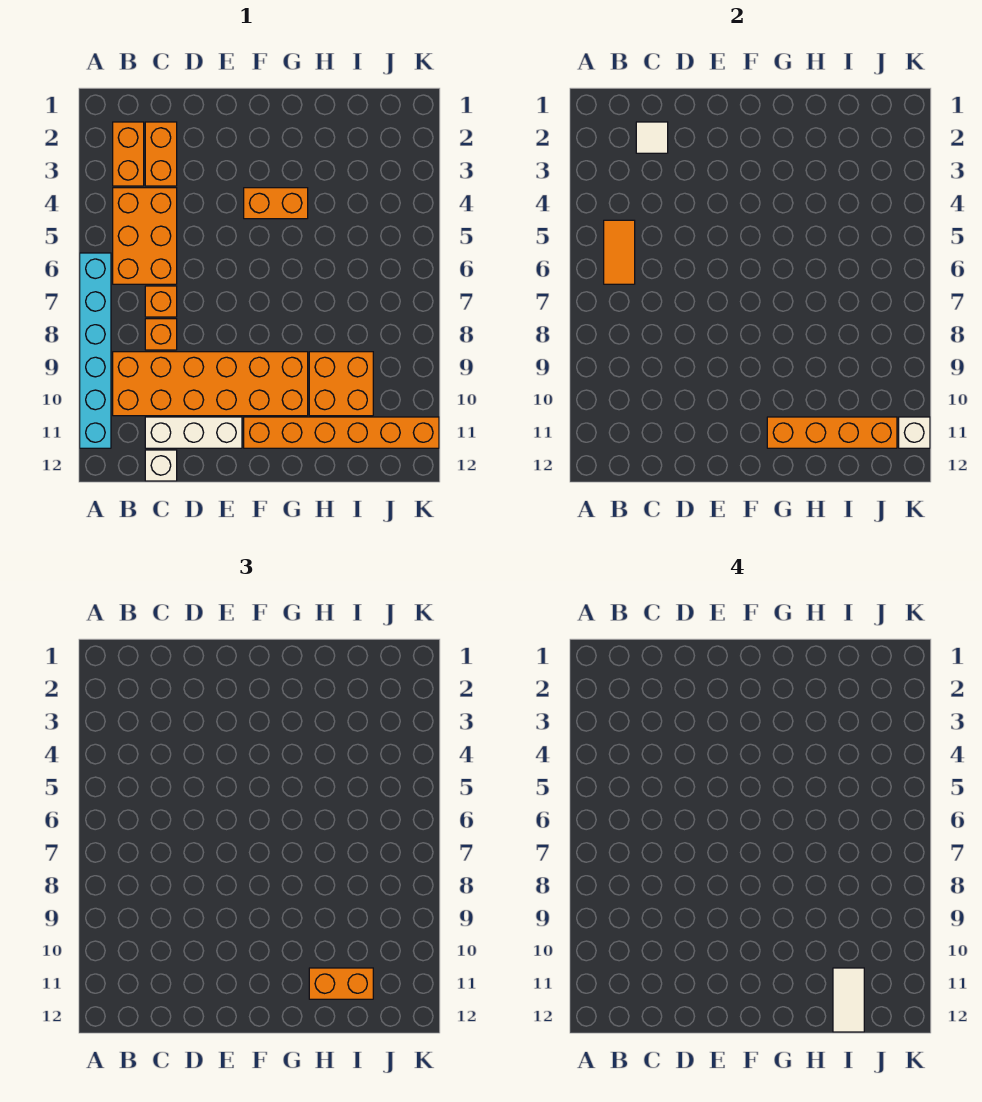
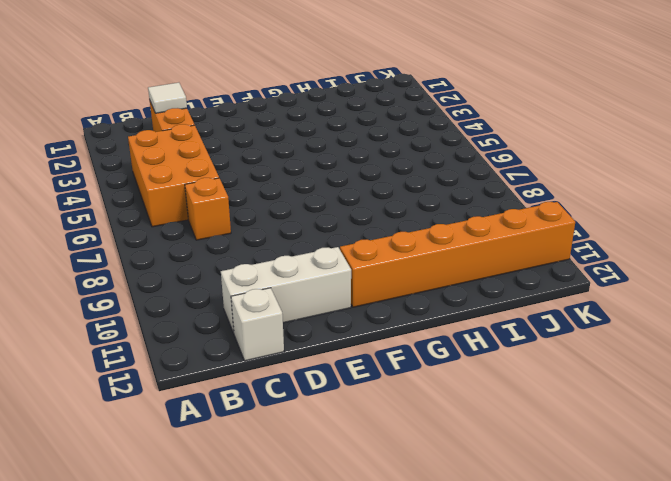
none -> cyan 1x6 brick [80,253,111,448]
none -> orange 1x2 brick [113,122,144,186]
none -> orange 2x6 brick [113,352,308,416]

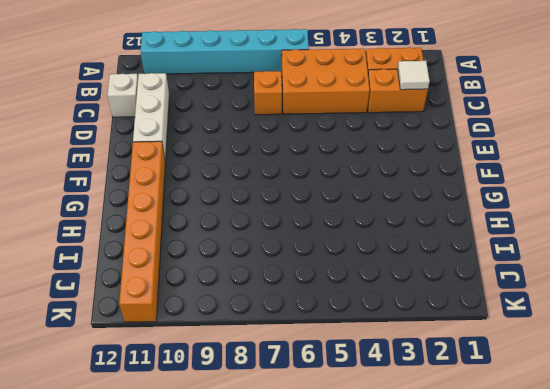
none -> orange 2x6 brick [113,352,308,416]
none -> orange 1x1 brick [145,319,177,350]
none -> orange 1x2 brick [244,188,308,219]

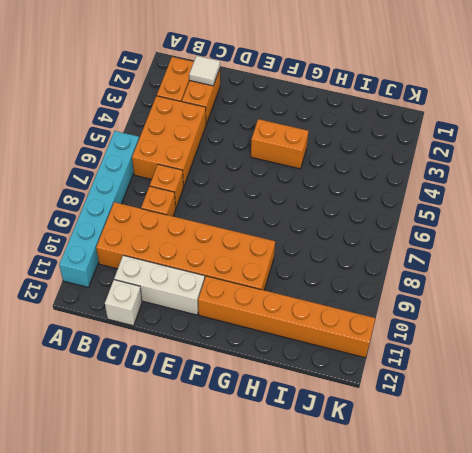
none -> orange 2x2 brick [309,352,373,416]
none -> orange 1x2 tile [604,220,635,284]
none -> orange 1x4 brick [767,417,897,448]

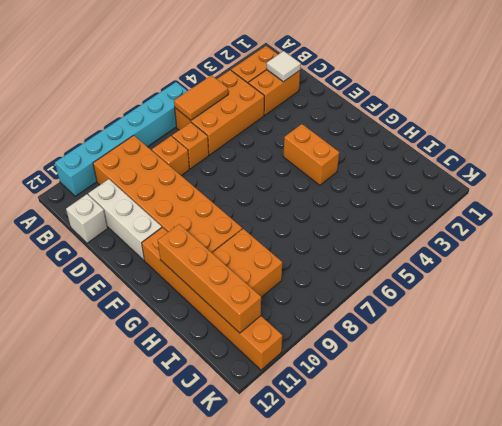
none -> white 1x1 brick [899,417,930,448]
none -> orange 1x2 brick [309,968,373,999]
none -> white 1x2 tile [833,968,864,1032]

